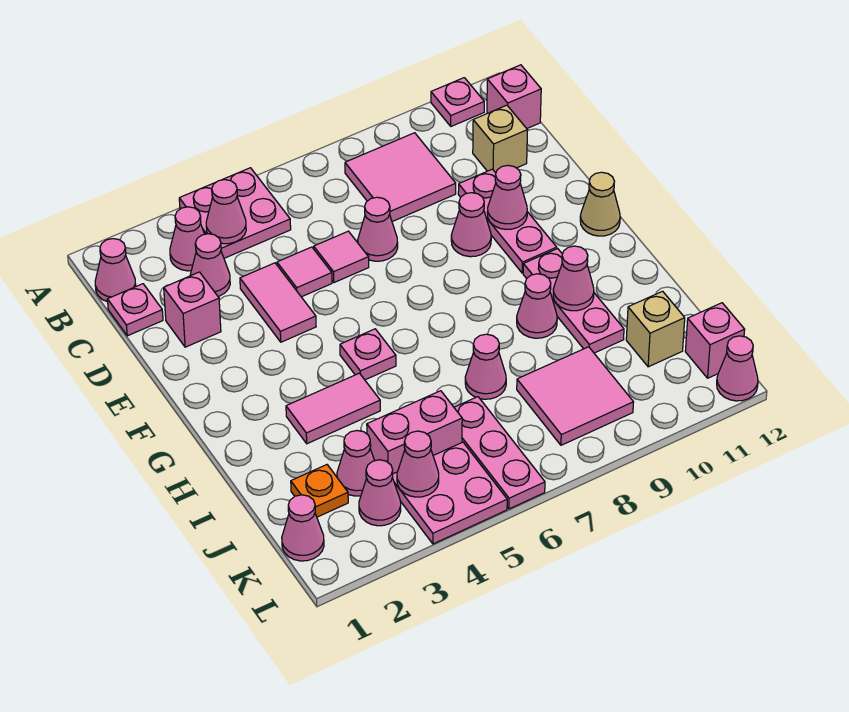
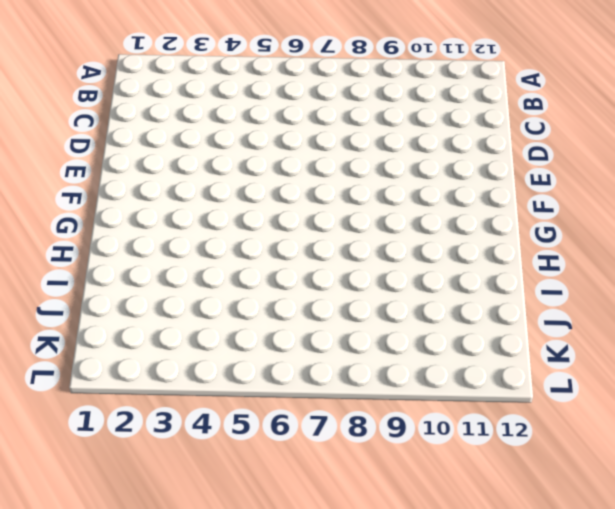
none -> pink 2x2 plate [179,168,291,258]
none -> pink 1x1 plate [431,78,484,126]
none -> pink 1x1 cone [95,239,136,302]
none -> pink 1x1 cone [170,207,204,271]

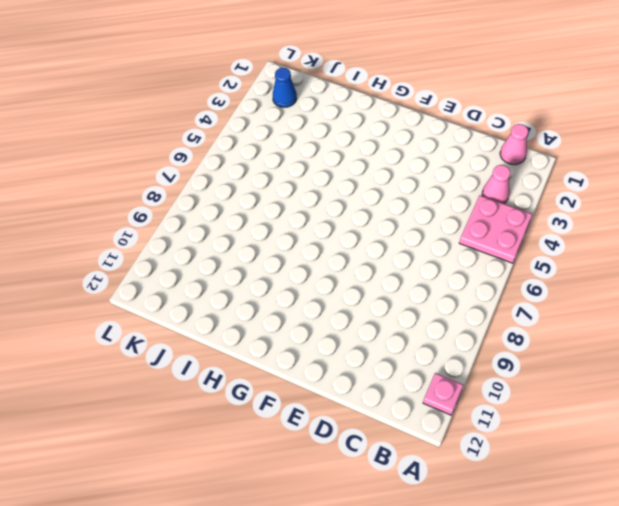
blue 1x1 cone [273,68,297,108] -> none
none -> pink 2x2 tile [345,133,456,222]
none -> pink 1x1 brick [487,65,541,128]
none -> pink 1x1 plate [107,284,163,336]
none -> pink 1x1 cone [190,234,230,296]

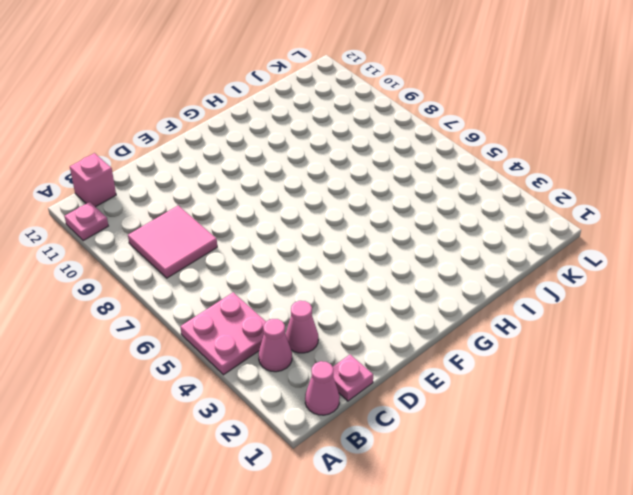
none -> tan 1x1 brick [473,105,527,173]
none -> pink 1x1 brick [164,272,221,347]
none -> pink 1x2 tile [240,263,316,342]
none -> pink 1x1 tile [277,247,332,297]

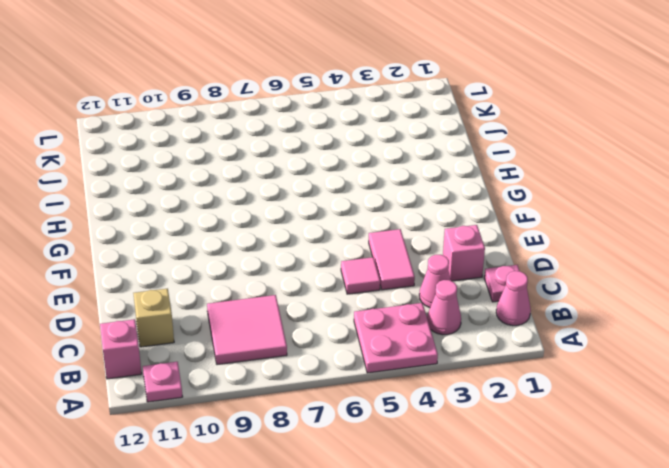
none -> pink 1x1 tile [314,231,369,283]
none -> pink 1x1 cone [358,197,398,261]
none -> pink 1x3 plate [458,169,557,273]
none -> pink 1x1 cone [451,193,491,257]

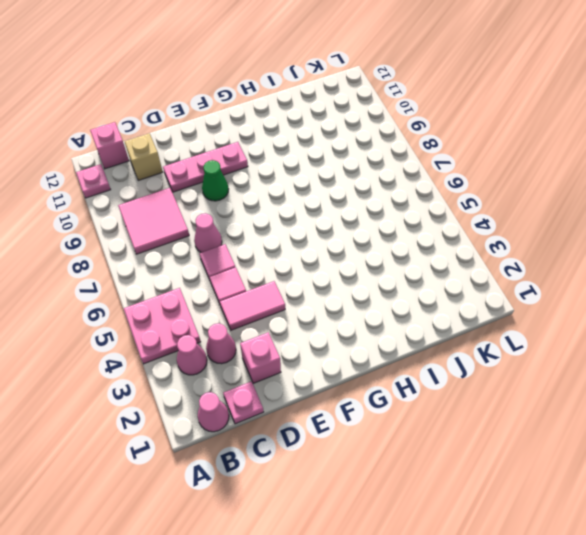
green 1x1 cone [202,160,229,201] -> pink 1x1 cone [451,193,491,257]
none -> tan 1x1 cone [580,172,620,236]
none -> pink 1x1 plate [340,329,396,380]
none -> pink 1x3 plate [523,249,624,353]
none -> pink 1x2 tile [286,373,380,444]

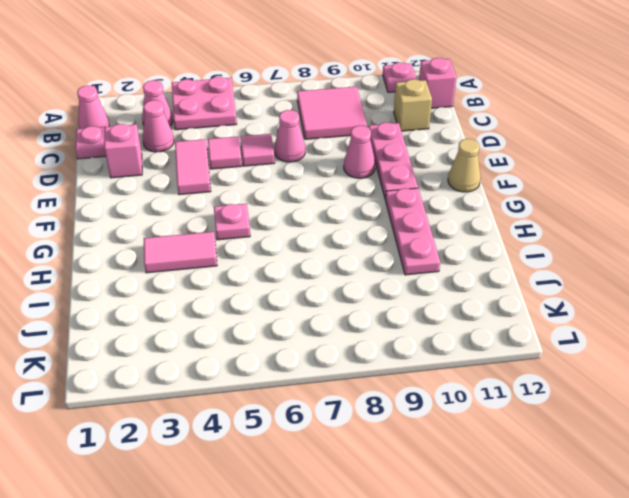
none -> pink 1x1 cone [517,274,557,338]
none -> pink 1x1 cone [465,334,506,399]
none -> orange 1x1 plate [291,465,348,517]
none -> pink 1x1 cone [337,431,375,496]

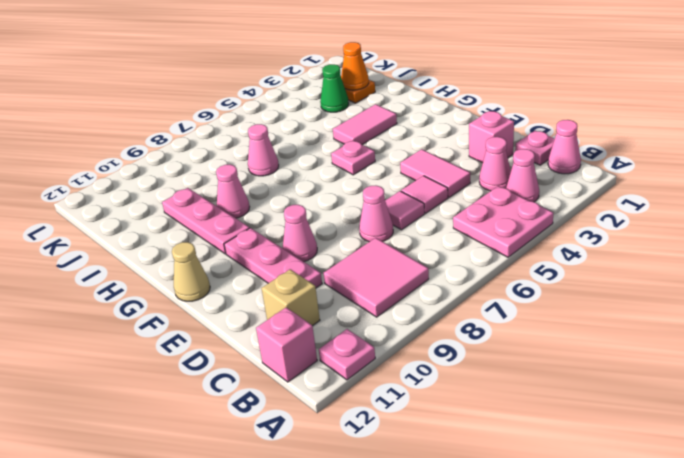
orange 1x1 cone [341,42,369,90] -> none
green 1x1 cone [320,64,349,112] -> pink 1x1 cone [337,431,375,496]
none -> pink 1x2 brick [367,391,462,474]
none -> pink 1x3 plate [454,397,545,509]
none -> pink 2x2 tile [517,347,633,445]
none -> tan 1x1 brick [626,291,685,367]

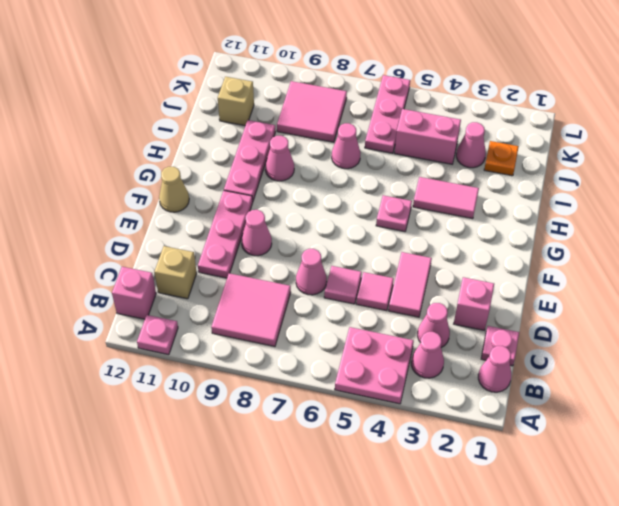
none -> pink 1x1 cone [282,495,324,561]
none -> pink 1x1 cone [359,460,401,526]
none -> pink 2x2 plate [392,442,507,544]
none -> pink 1x1 brick [685,303,745,378]

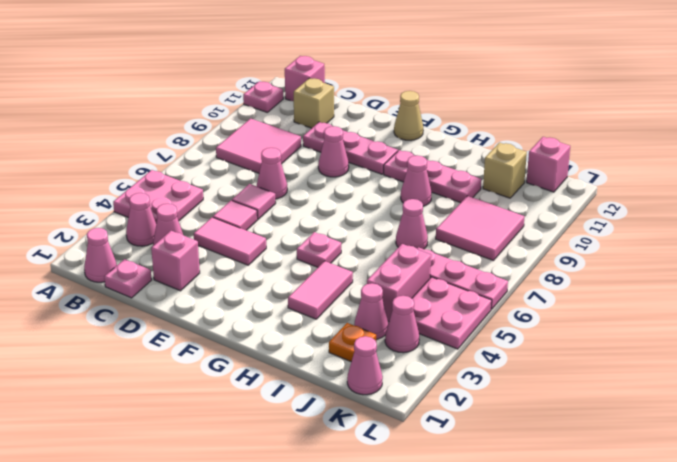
none -> pink 1x1 cone [717,336,758,401]
none -> pink 1x1 cone [206,180,246,244]
none -> pink 1x1 cone [487,165,527,229]
none -> pink 1x1 cone [553,246,594,311]

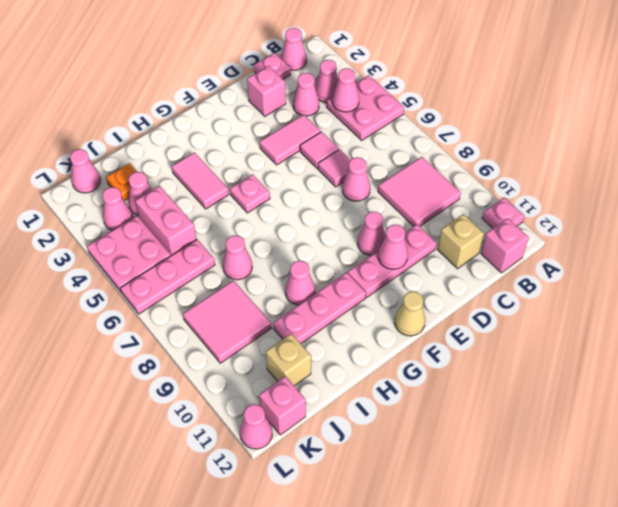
none -> pink 1x1 cone [553,246,594,311]
none -> pink 1x1 cone [397,431,439,497]

